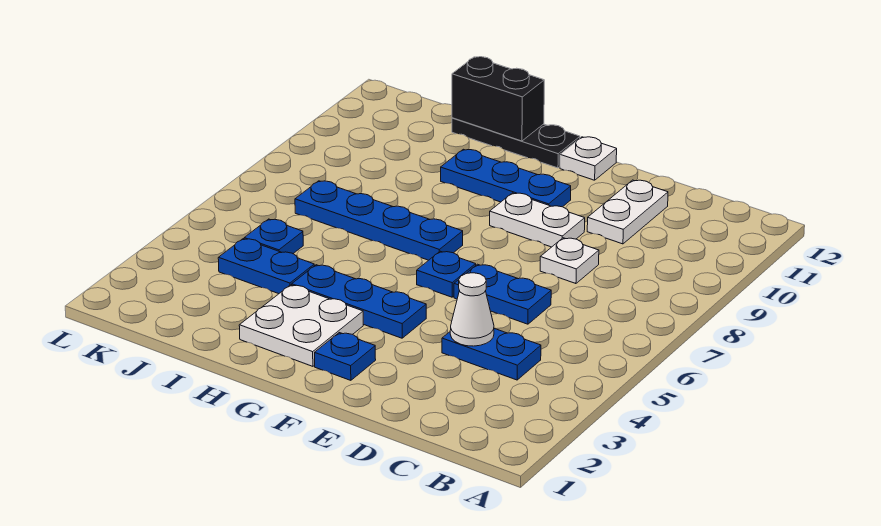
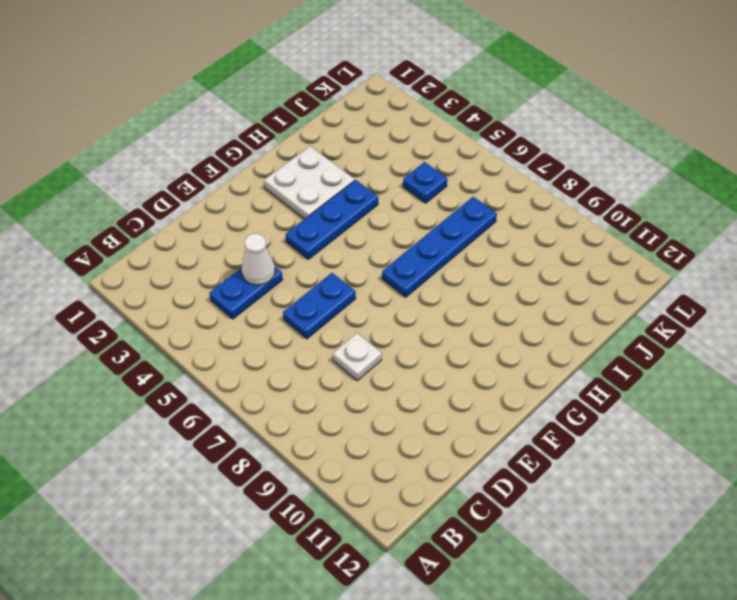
none -> white 1x2 plate [587,180,668,244]
none -> white 1x2 plate [490,193,585,247]
none -> blue 1x1 plate [315,333,376,380]

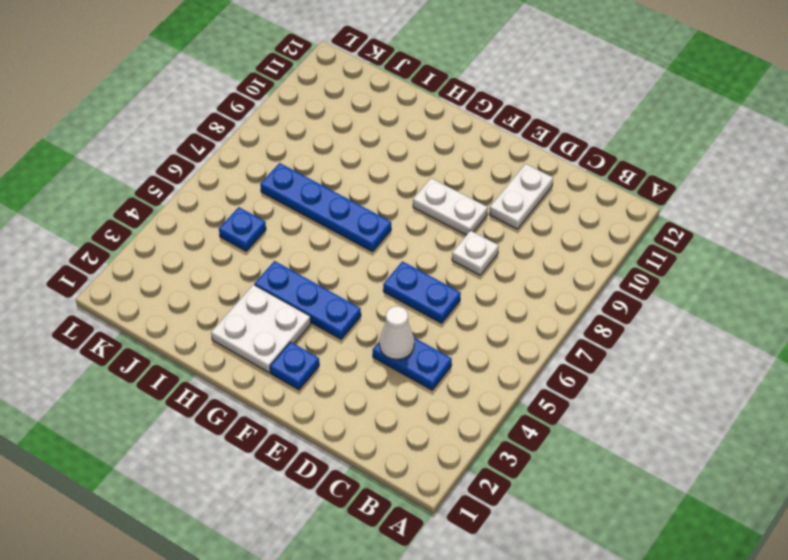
none -> blue 1x1 plate [417,251,476,297]
none -> blue 1x3 plate [441,149,571,207]
none -> white 1x1 plate [560,137,617,180]

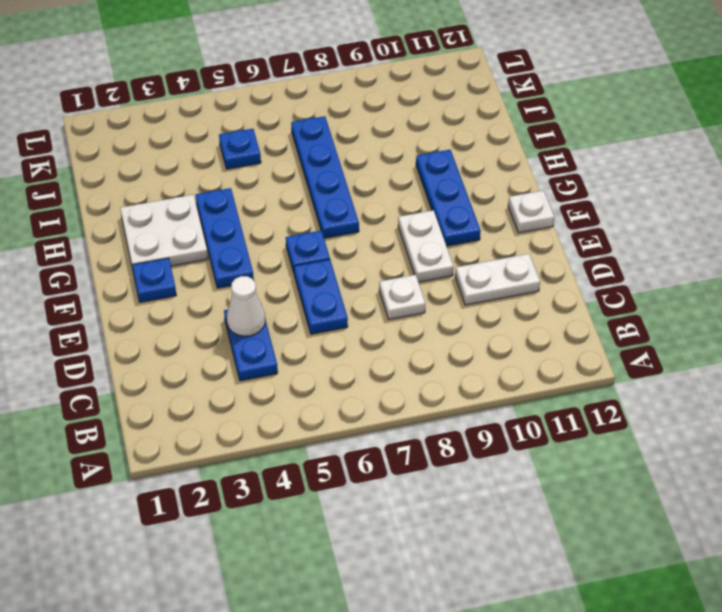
none -> black 1x3 plate [452,118,580,168]
none -> blue 1x2 plate [218,239,314,294]
none -> black 1x2 brick [452,57,544,141]

